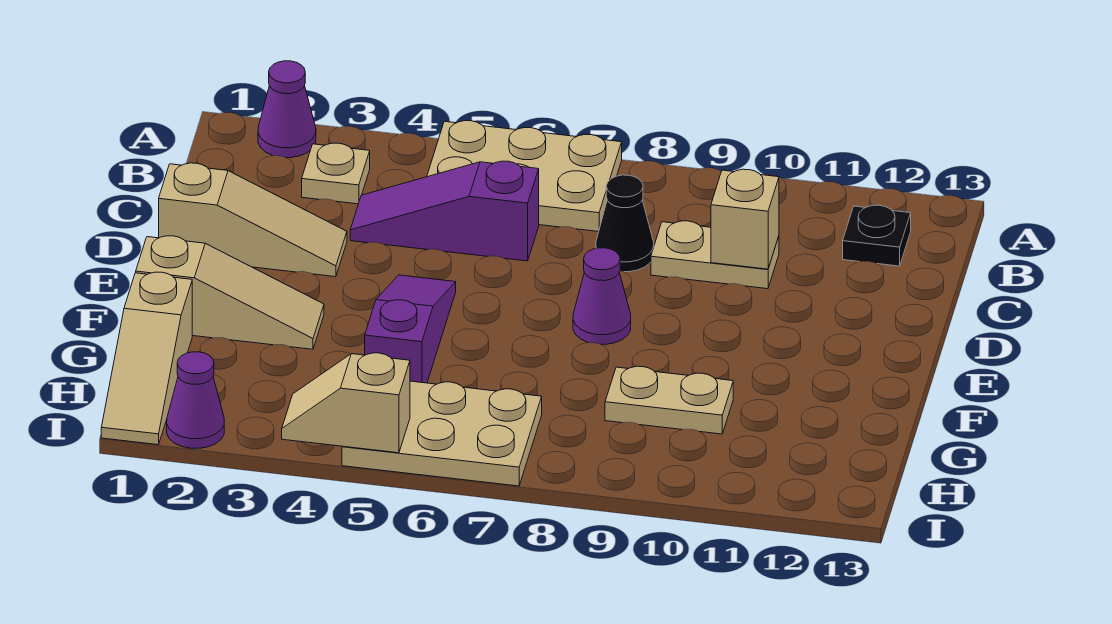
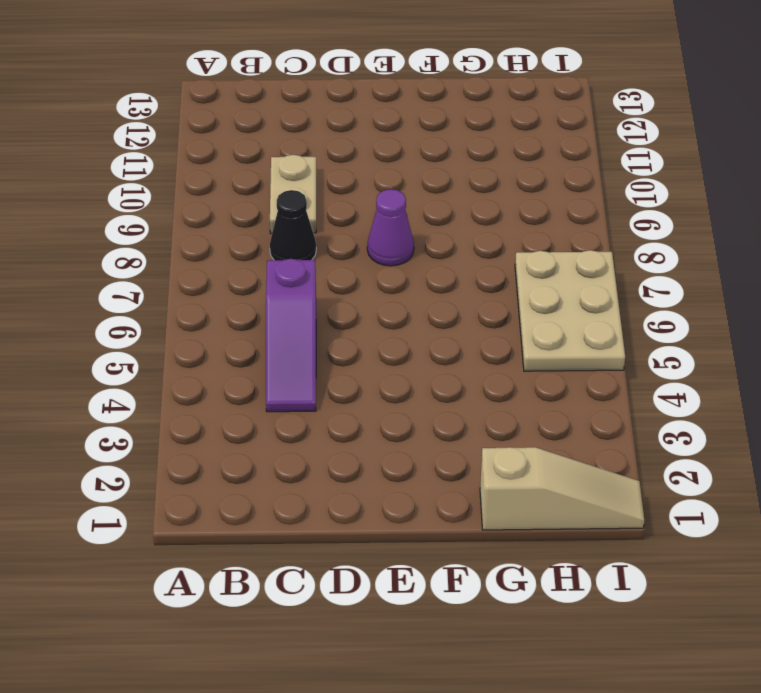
none -> purple 1x1 cone [258,61,316,158]
none -> tan 2x3 plate [427,121,622,232]
none -> tan 1x1 plate [302,143,370,204]

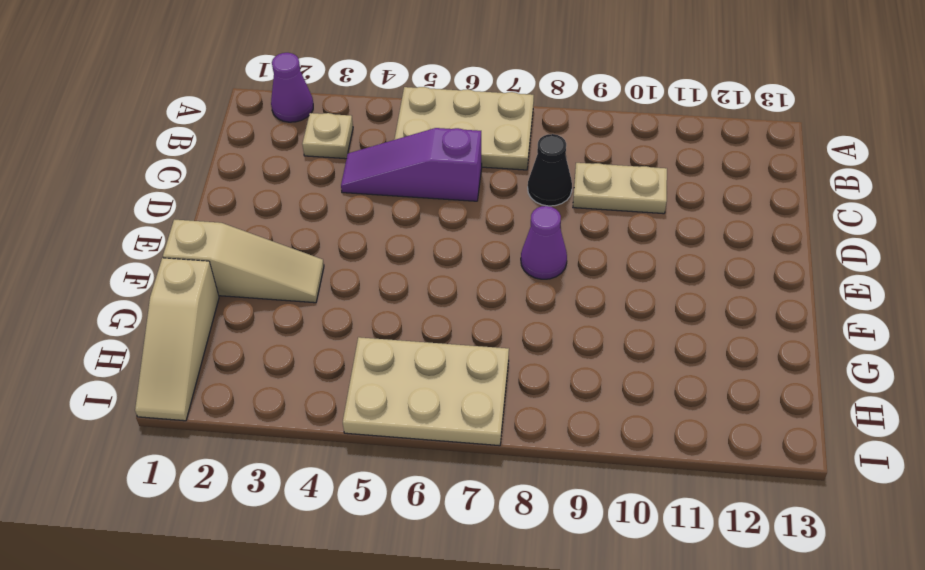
none -> black 1x1 plate [843,205,911,266]
none -> tan 1x3 slope [159,163,347,277]
none -> purple 1x3 slope [365,275,456,383]

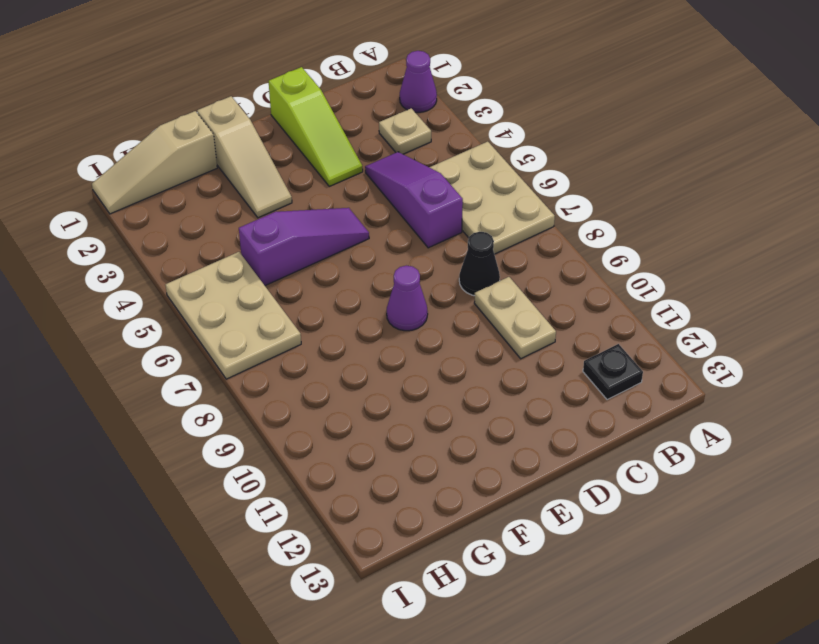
lime 1x3 slope [269,67,363,186] -> tan 1x3 slope [159,163,347,277]
none -> tan 1x2 plate [605,366,733,434]
none -> purple 1x1 cone [167,352,224,448]
none -> tan 1x1 brick [711,169,779,269]

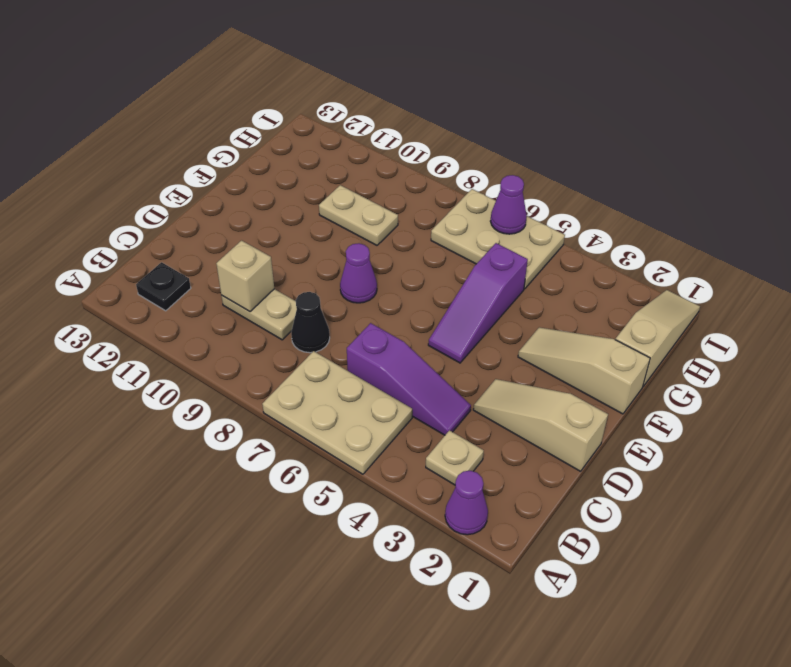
purple 1x1 cone [490,175,527,234] -> purple 1x1 cone moved to [167,352,224,448]
none -> tan 1x2 slope [282,353,410,453]

